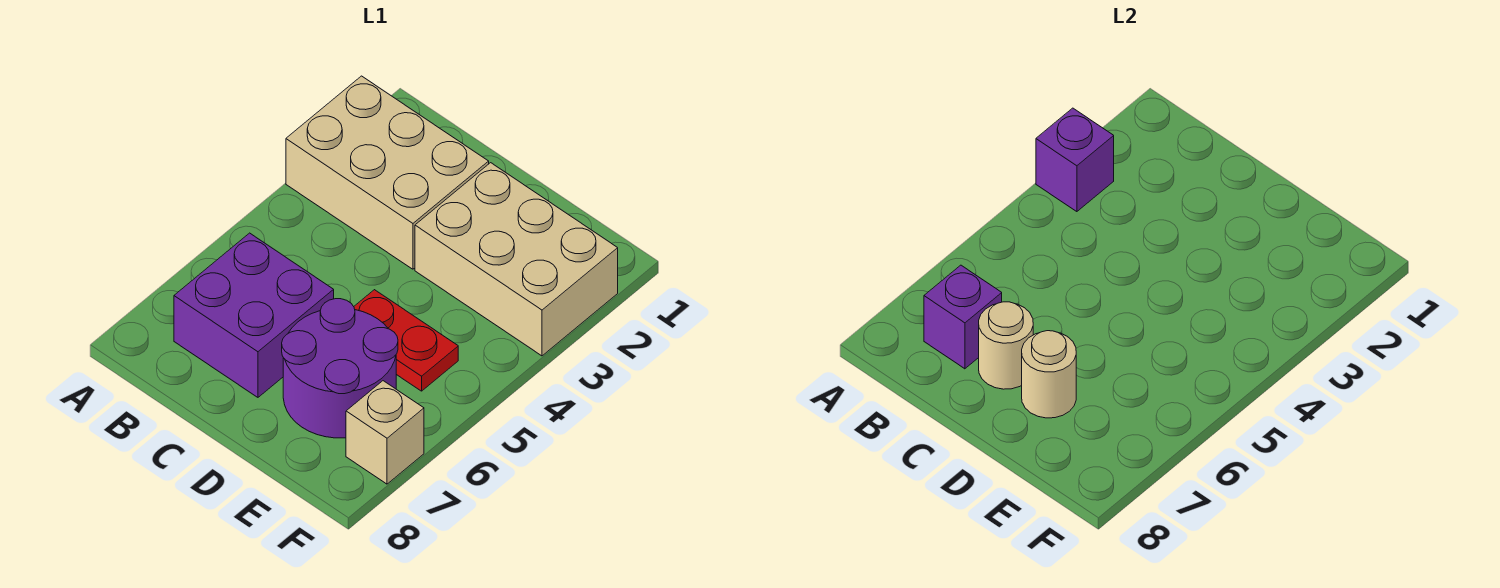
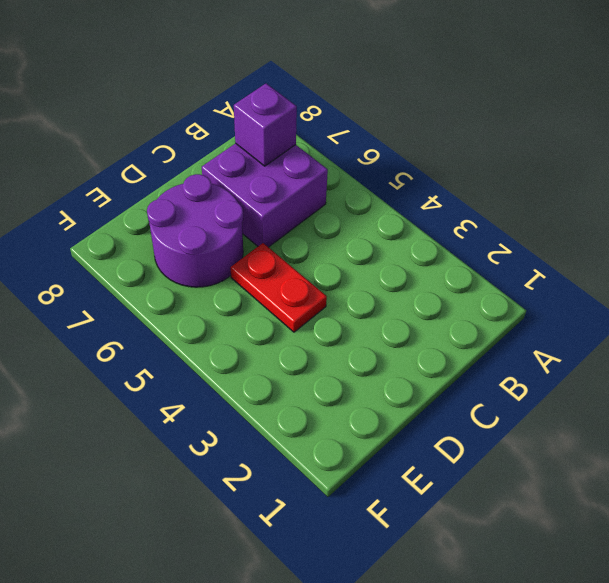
red 1x2 plate [231,243,327,332] -> red 1x2 plate turned to [354,290,458,391]
none -> tan 2x3 brick [286,76,489,269]
none -> tan 2x3 brick [415,163,618,356]

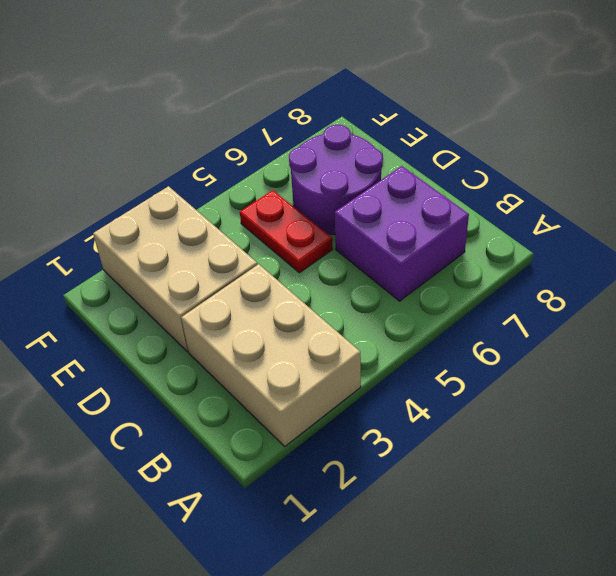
none -> tan 1x1 brick [346,381,424,484]
none -> purple 1x1 brick [1036,108,1114,212]

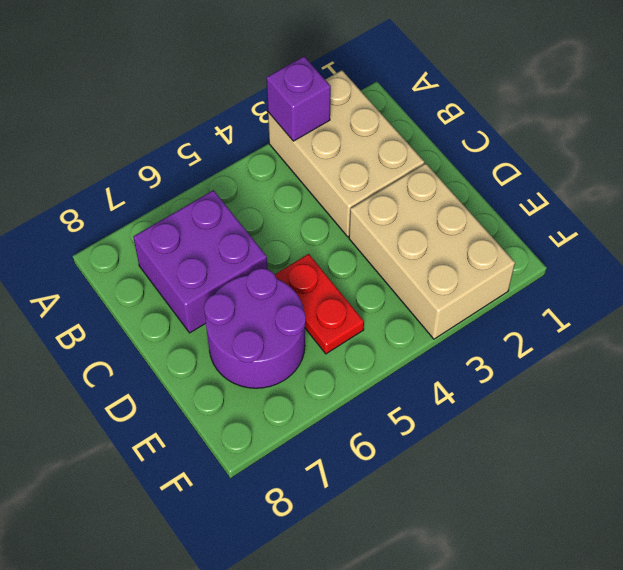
none -> tan 1x1 brick [346,381,424,484]
none -> purple 1x1 brick [924,265,1002,369]

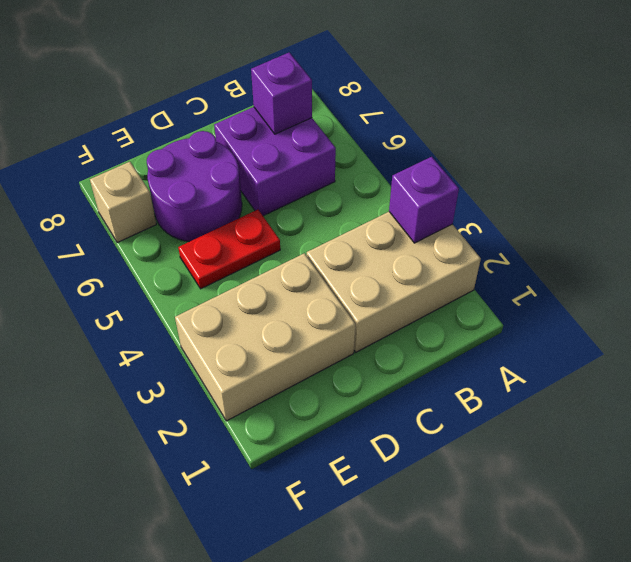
none -> tan 1x1 round brick [979,302,1033,389]
none -> tan 1x1 round brick [1022,331,1076,418]

